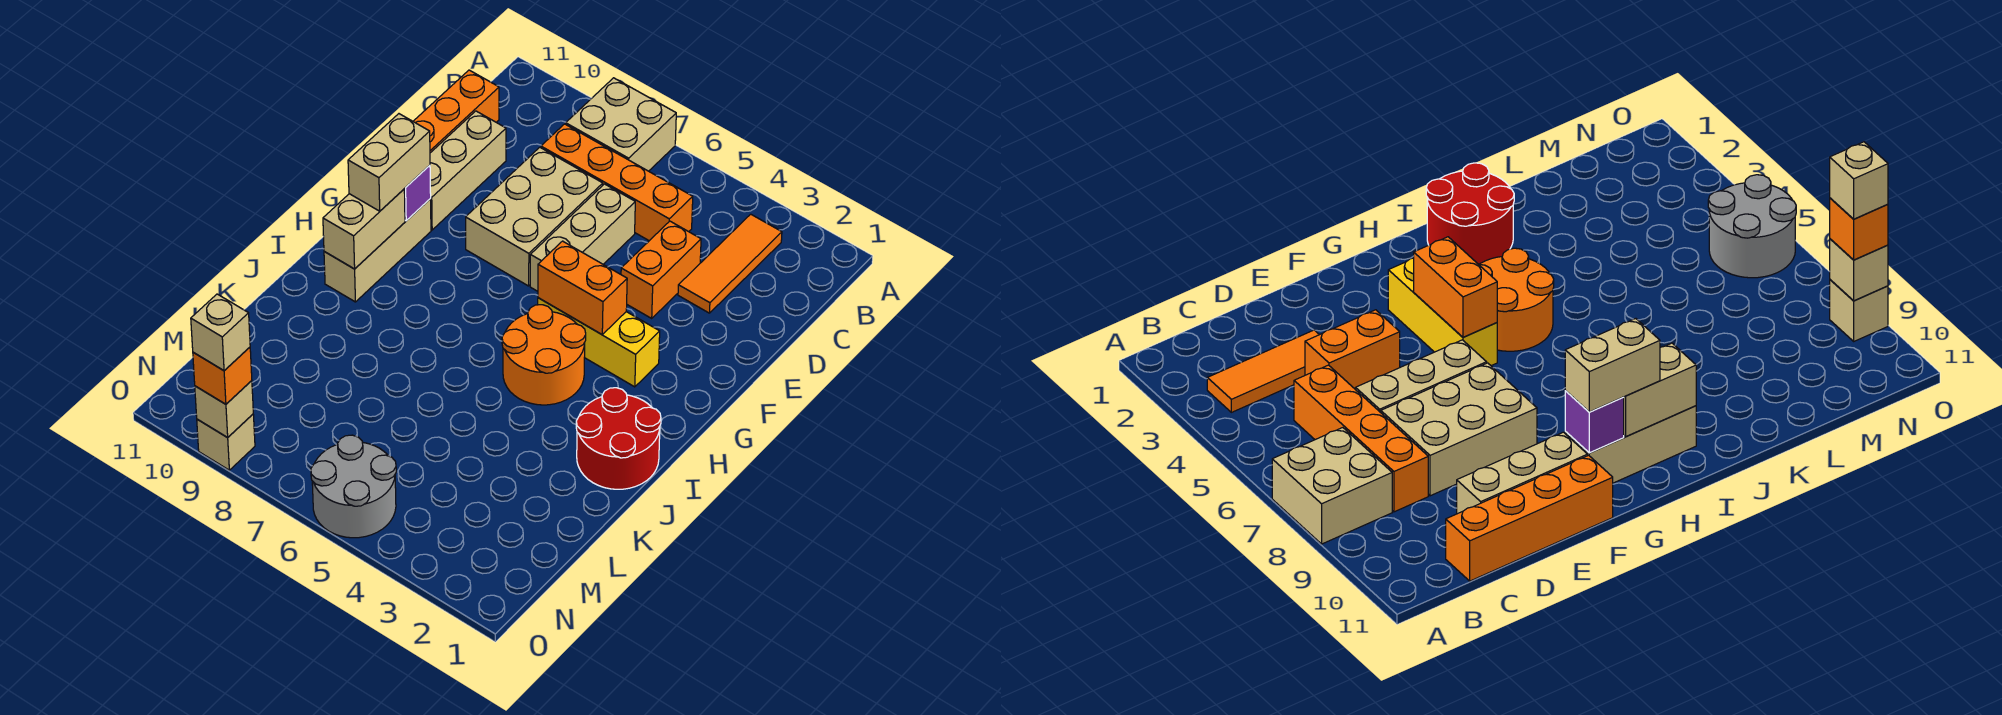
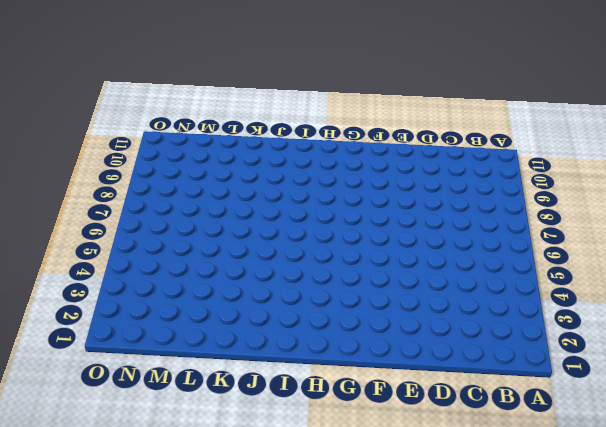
none -> tan 2x2 brick [566,78,676,171]
none -> orange 1x3 tile [678,214,782,313]
none -> orange 1x4 brick [541,124,693,241]

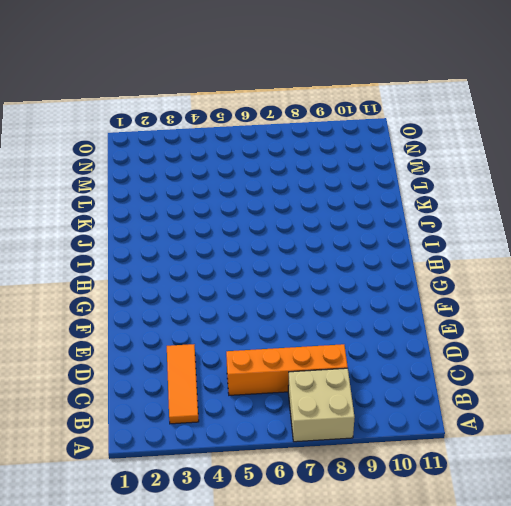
none -> orange 1x4 brick [413,70,499,153]
none -> orange 1x2 brick [621,221,701,318]
none -> tan 1x3 brick [530,184,635,291]

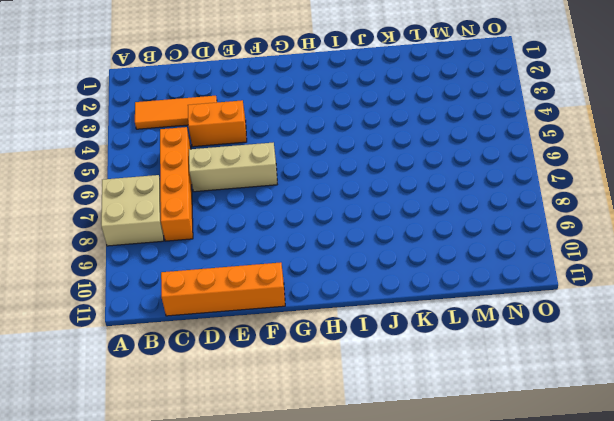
none -> tan 2x3 brick [466,147,603,286]
none -> tan 1x3 brick [430,111,506,230]
none -> yellow 1x3 brick [538,298,660,387]

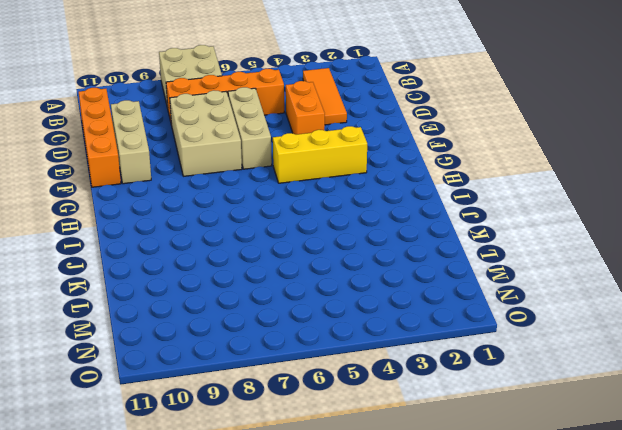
none -> tan 1x3 brick [324,199,431,302]
none -> orange 2x2 round brick [502,305,586,405]
none -> red 2x2 round brick [576,388,661,489]

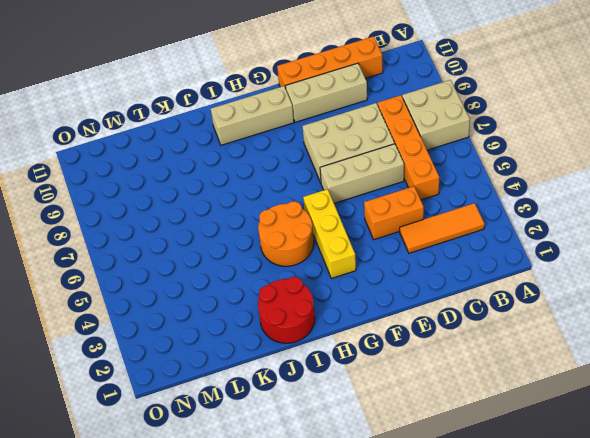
none -> grey 2x2 round brick [311,435,396,538]
none -> tan 1x1 brick [197,414,255,470]
none -> orange 1x2 brick [538,241,627,334]

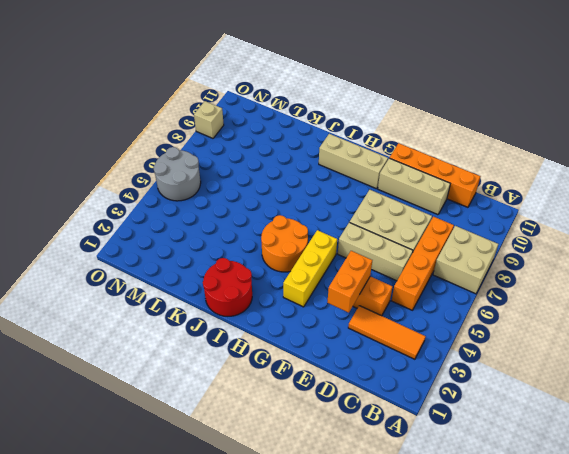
orange 1x2 brick [327,251,372,313] -> orange 1x2 brick moved to [538,241,627,334]
none -> purple 1x1 brick [404,165,431,221]
none -> tan 1x2 brick [323,189,405,269]
none -> tan 1x1 brick [195,381,253,438]

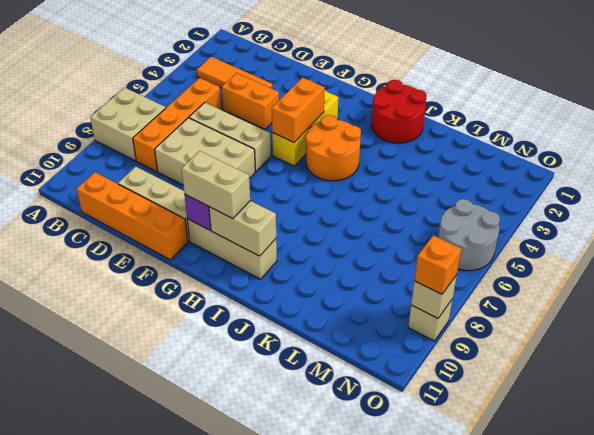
none -> tan 1x1 brick [191,294,250,371]

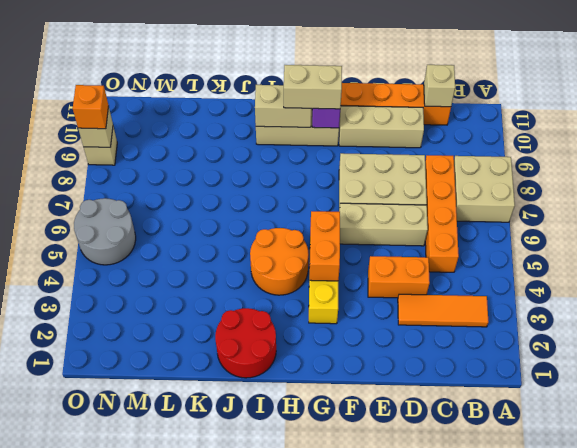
tan 1x1 brick [424,65,455,107] -> tan 1x1 brick moved to [191,294,250,371]

